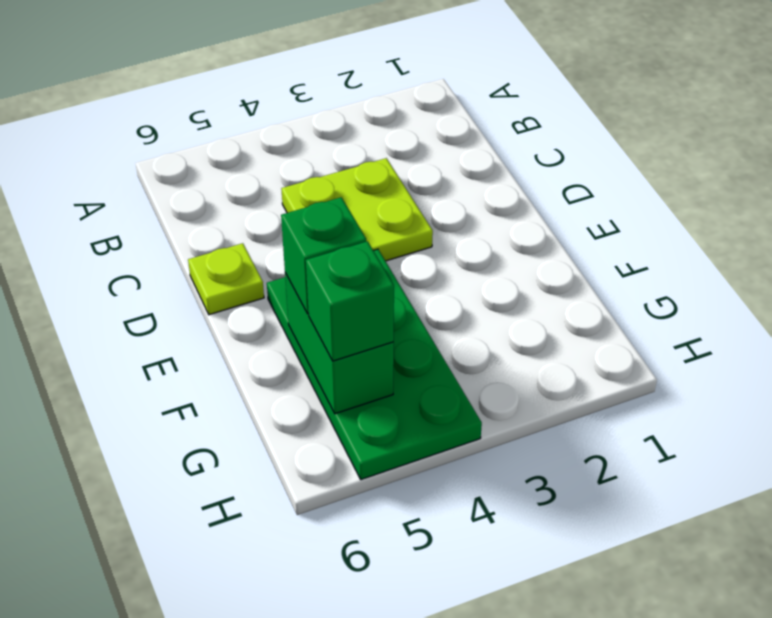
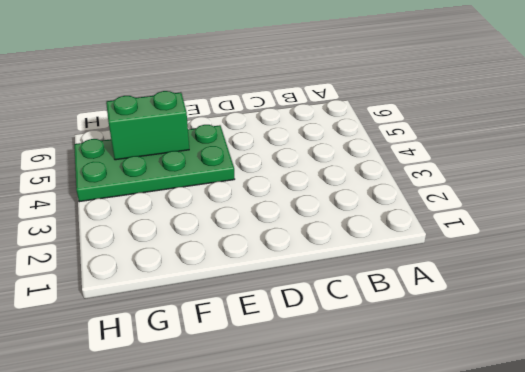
none -> lime 2x2 plate [281,158,433,261]
none -> lime 1x1 plate [188,243,264,315]

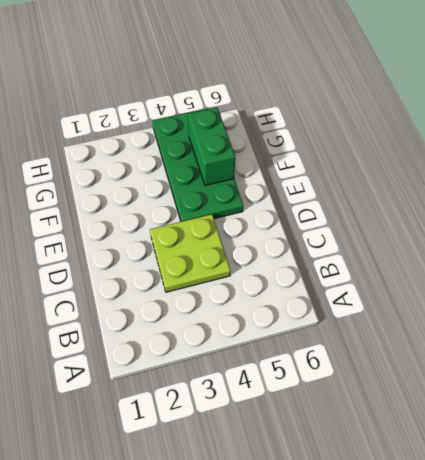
none -> lime 1x1 plate [188,243,264,315]
none -> green 1x1 brick [281,197,366,314]

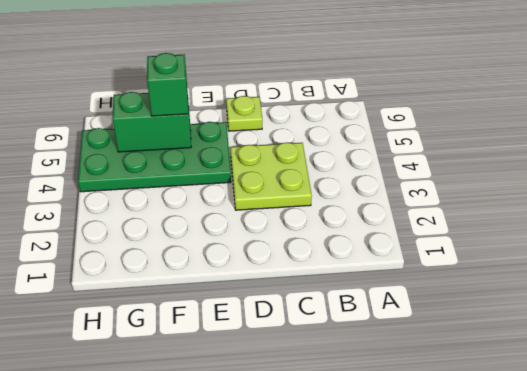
none -> green 1x1 brick [306,241,394,361]

